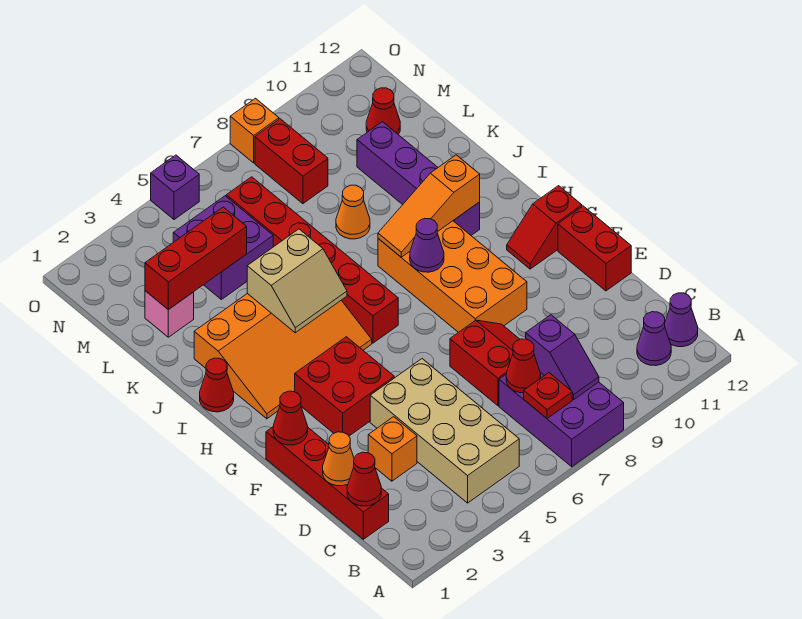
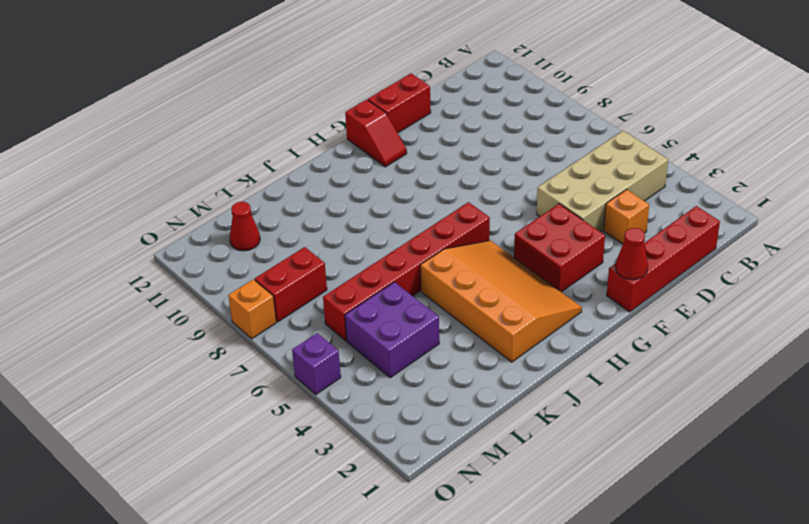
none -> purple 2x3 brick [499,372,624,467]
none -> purple 1x1 cone [637,312,671,365]
none -> purple 1x1 cone [665,293,698,347]
none -> red 2x2 slope [450,320,520,406]

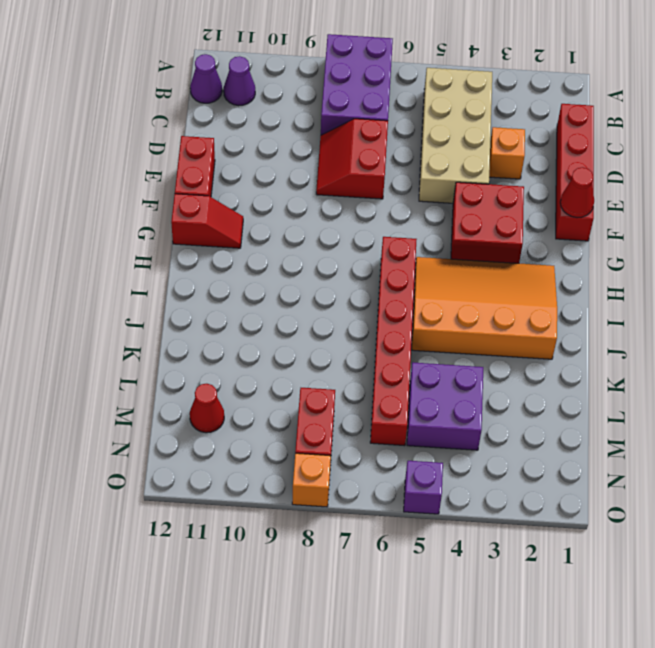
none -> orange 2x4 brick [378,221,527,332]
none -> red 1x1 cone [200,358,234,412]
none -> purple 1x4 brick [357,122,480,235]
none -> orange 1x1 cone [336,185,370,239]

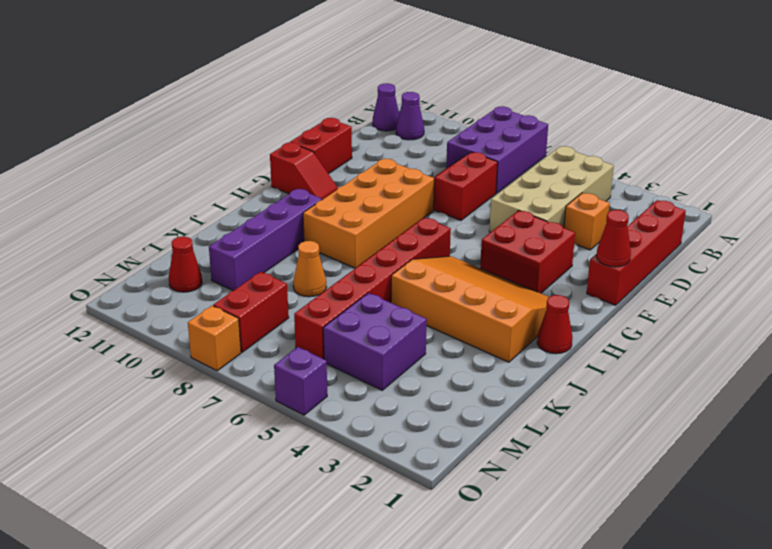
none -> pink 1x1 brick [145,291,194,337]
none -> red 1x1 plate [524,373,572,419]
none -> purple 1x2 slope [526,315,599,399]
none -> red 1x1 cone [347,452,381,506]

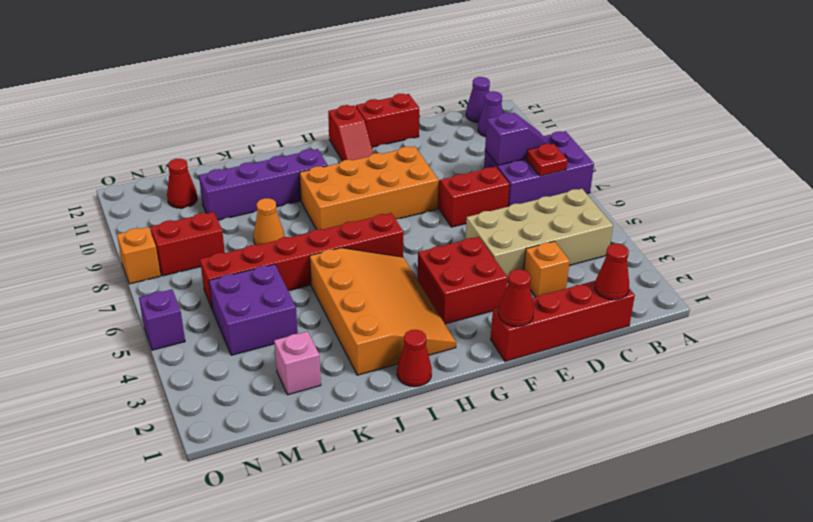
none -> red 1x1 cone [506,339,541,393]
none -> orange 1x1 cone [323,432,354,486]
none -> purple 1x1 cone [410,218,444,272]
none -> tan 2x2 slope [247,229,347,333]

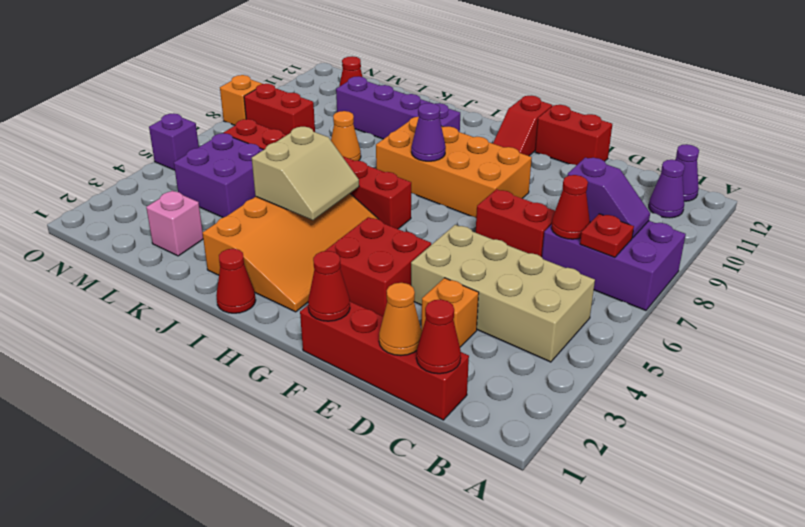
none -> orange 1x3 slope [378,155,480,257]
none -> red 1x3 brick [145,207,247,310]

